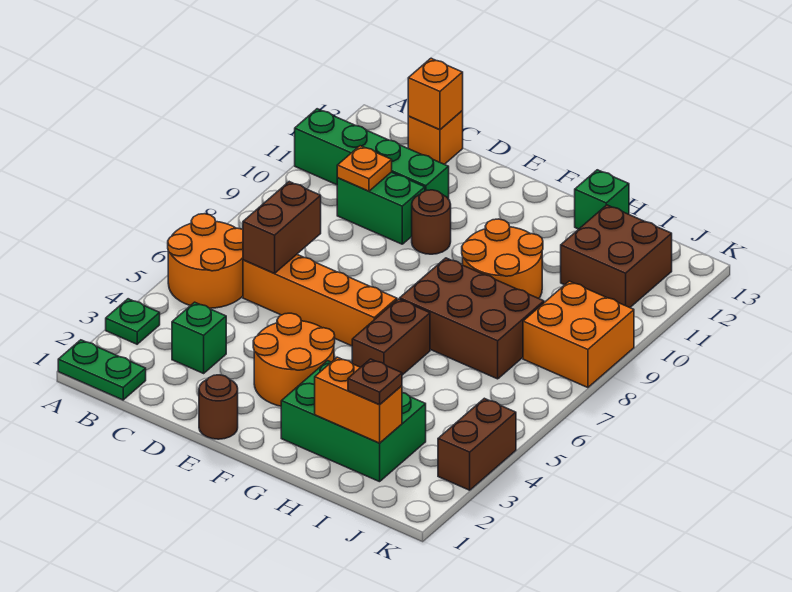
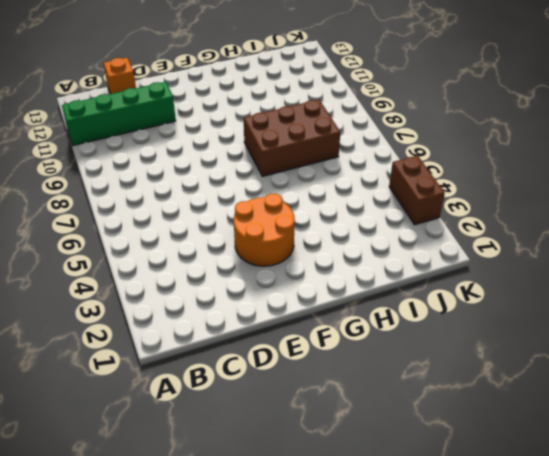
none -> green 1x2 plate [58,340,146,400]
none -> green 1x1 plate [106,299,160,344]
none -> orange 2x2 round brick [168,214,243,308]

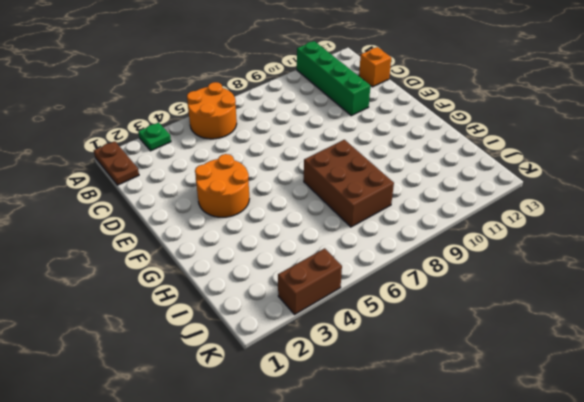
brown 1x2 plate [94,141,139,185] -> green 1x2 plate [58,340,146,400]
none -> green 1x1 brick [172,302,226,373]
none -> orange 1x4 brick [243,255,397,346]
none -> green 1x2 brick [337,172,425,244]

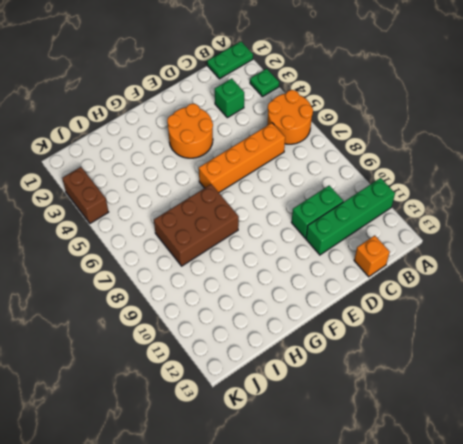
none -> brown 1x1 round brick [199,375,238,439]
none -> brown 1x1 round brick [412,190,451,254]
none -> green 2x3 brick [281,361,426,482]

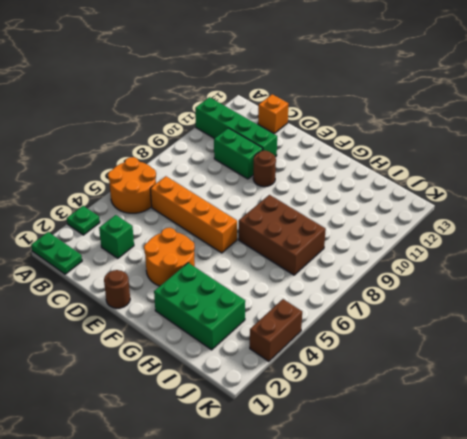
none -> brown 1x2 brick [352,299,430,375]
none -> orange 2x2 round brick [462,219,543,298]
none -> green 1x1 brick [575,170,629,229]

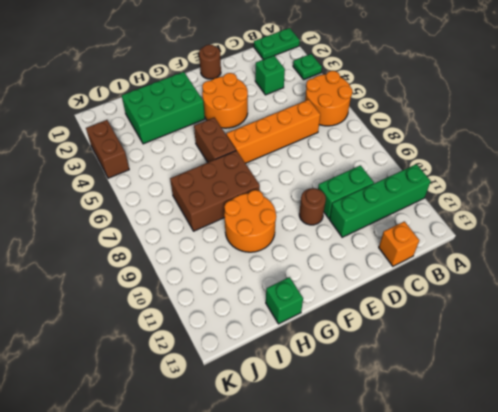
none -> brown 2x2 brick [561,205,672,308]
none -> orange 2x2 brick [523,281,634,388]
none -> brown 1x2 brick [243,182,321,273]

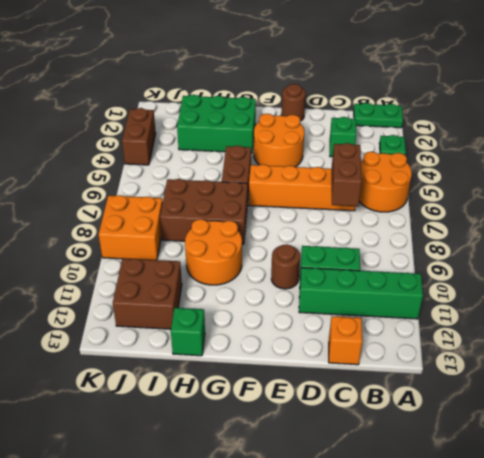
none -> orange 1x1 plate [337,146,392,191]
none -> orange 1x1 brick [408,58,463,130]
none -> orange 1x2 brick [315,357,402,443]

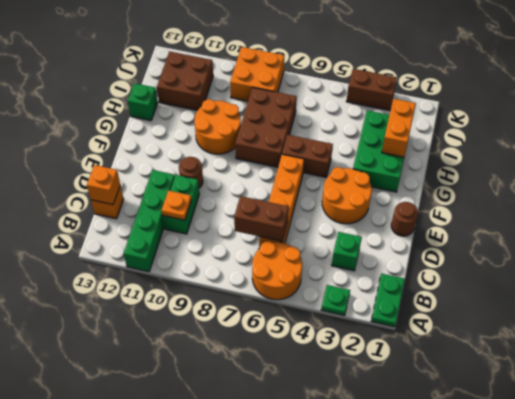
none -> brown 1x1 plate [348,359,402,405]

